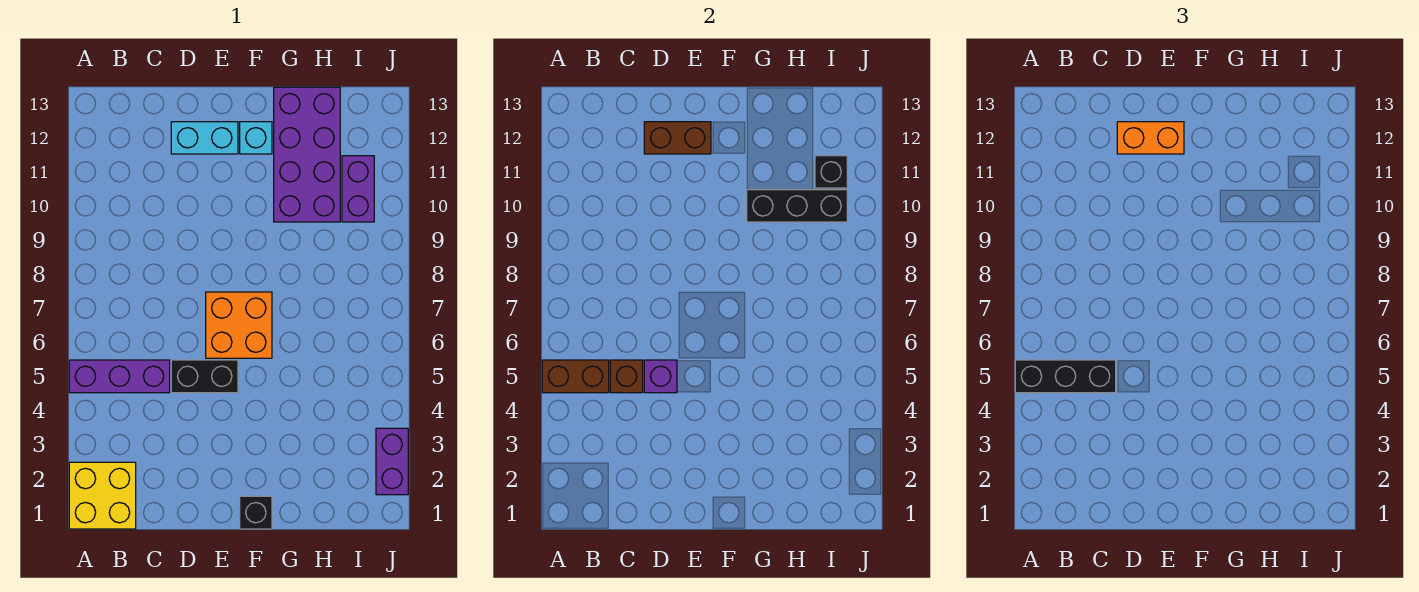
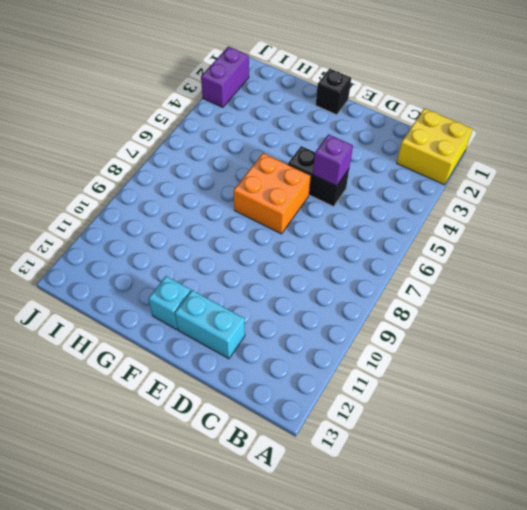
none -> purple 1x3 brick [69,360,170,393]
none -> purple 2x4 brick [274,87,340,222]
none -> purple 1x2 brick [342,156,374,222]

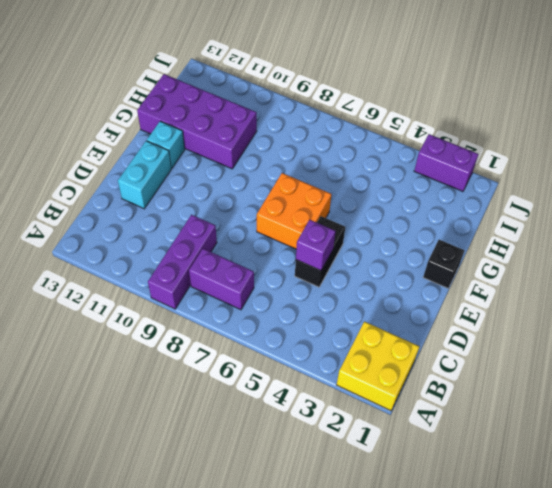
purple 1x3 brick [148,215,217,309] -> purple 1x3 brick moved to [69,360,170,393]
purple 1x2 brick [189,249,254,310] -> purple 1x2 brick moved to [342,156,374,222]
none -> brown 1x2 brick [542,360,609,393]
none -> brown 1x1 brick [610,360,643,393]
none -> brown 1x2 brick [644,122,711,154]

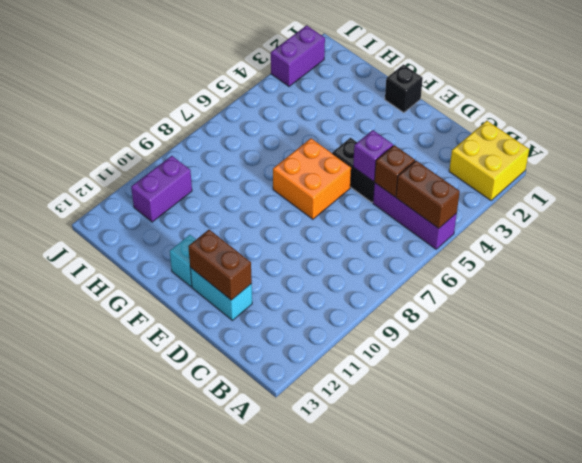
none -> purple 2x4 brick [274,87,340,222]
none -> black 1x3 brick [747,190,847,222]
none -> black 1x1 brick [815,156,847,188]

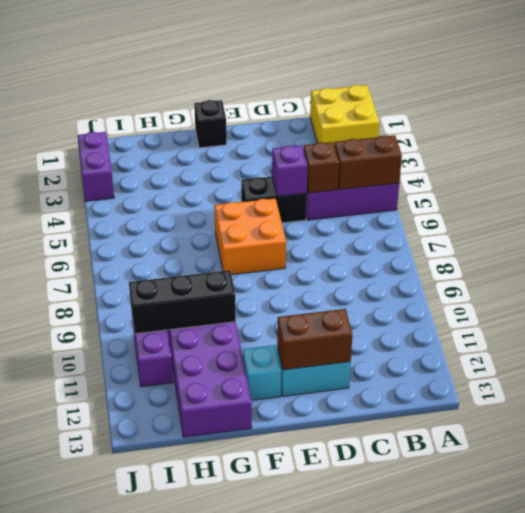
none -> black 1x1 brick [815,156,847,188]
none -> black 1x3 brick [1015,360,1116,393]
none -> orange 1x2 brick [1117,122,1184,154]

